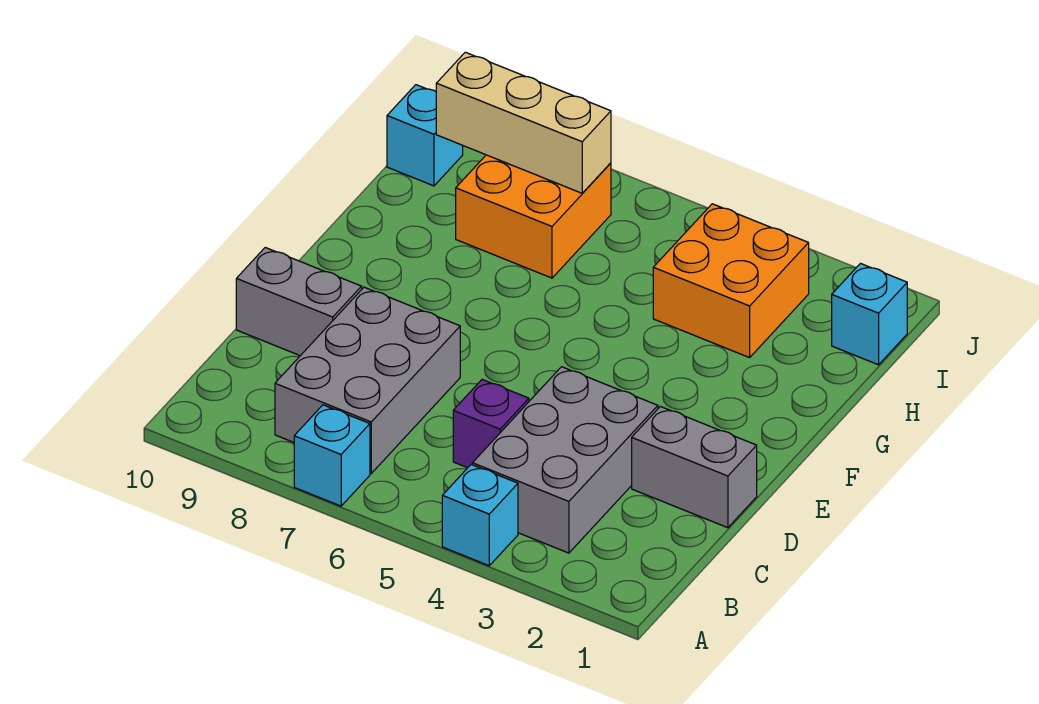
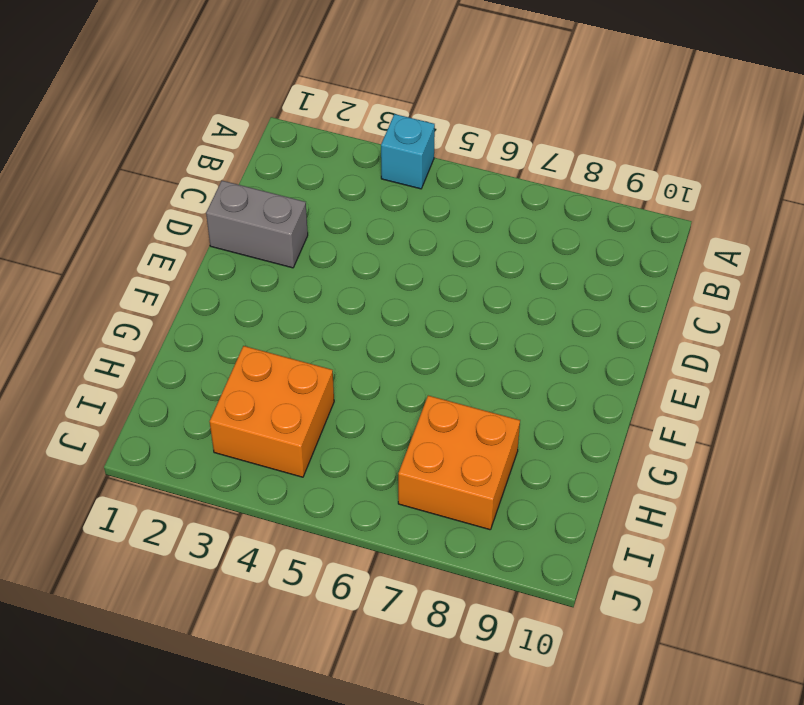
none -> cyan 1x1 brick [294,405,370,506]
none -> grey 2x3 brick [472,367,658,553]
none -> grey 2x3 brick [275,287,460,473]

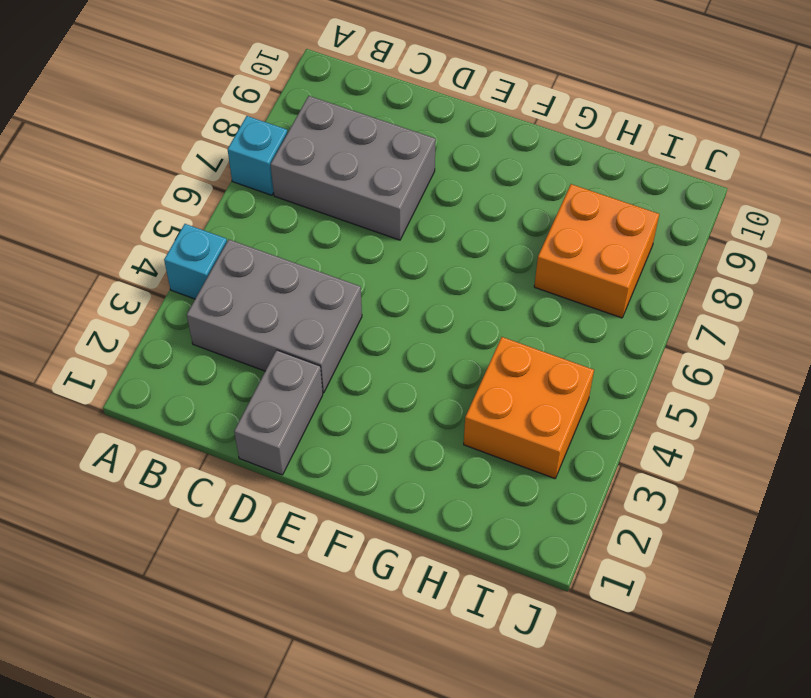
none -> purple 1x1 brick [453,380,529,468]
none -> grey 1x2 brick [236,248,362,356]
none -> cyan 1x1 brick [832,264,908,365]

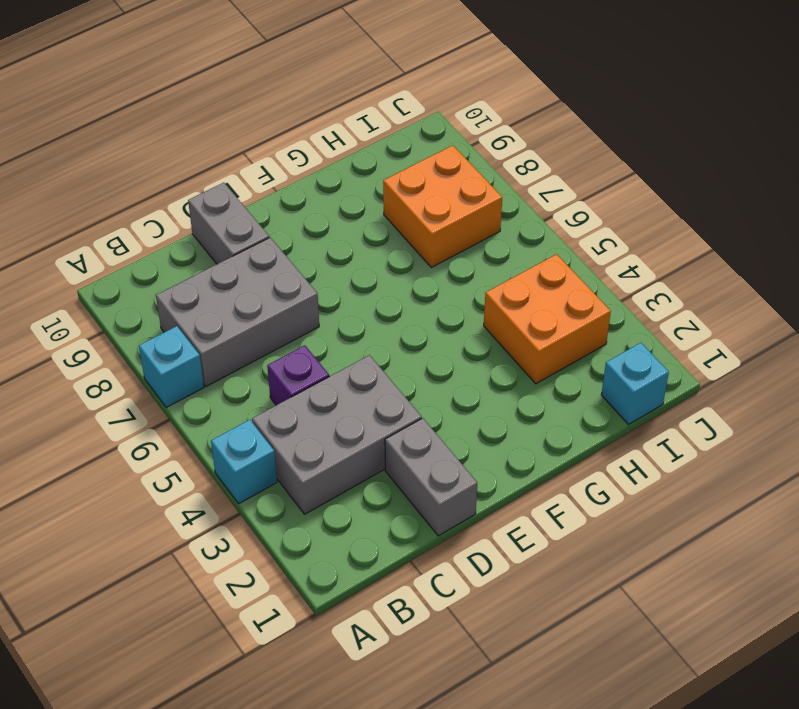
none -> cyan 1x1 brick [387,85,463,186]
none -> tan 1x3 brick [436,52,611,193]

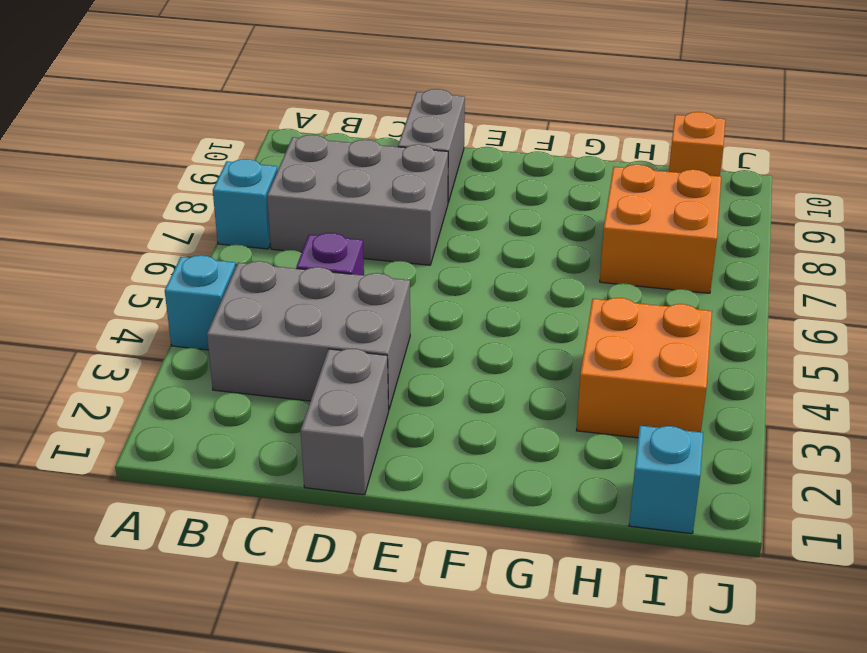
orange 1x1 brick [669,112,725,176] -> cyan 1x1 brick [387,85,463,186]
none -> tan 1x3 brick [436,52,611,193]

